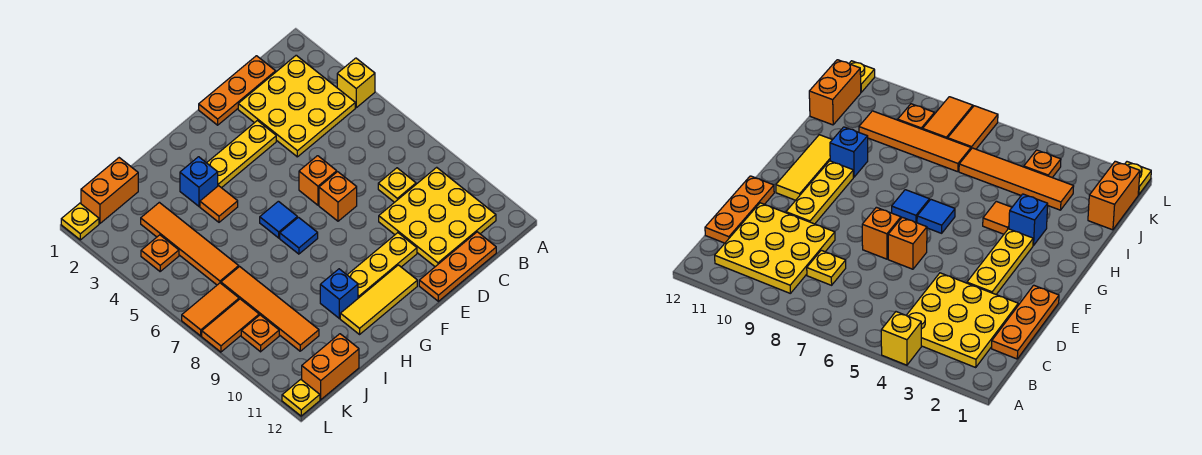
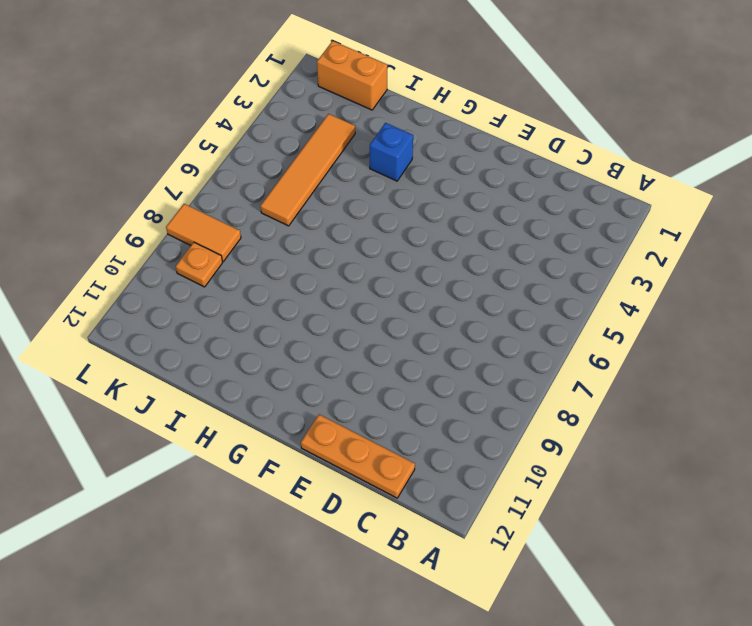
none -> yellow 1x1 brick [337,58,375,108]
none -> yellow 3x3 plate [238,55,355,157]
none -> yellow 3x3 plate [379,167,496,267]

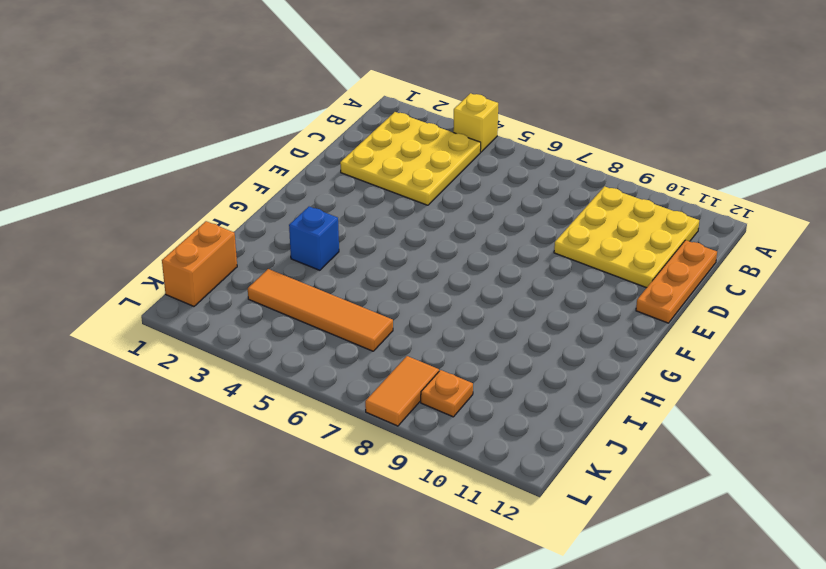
none -> orange 1x3 plate [199,56,276,125]
none -> yellow 1x1 plate [378,168,416,202]
none -> yellow 1x3 plate [207,121,276,188]

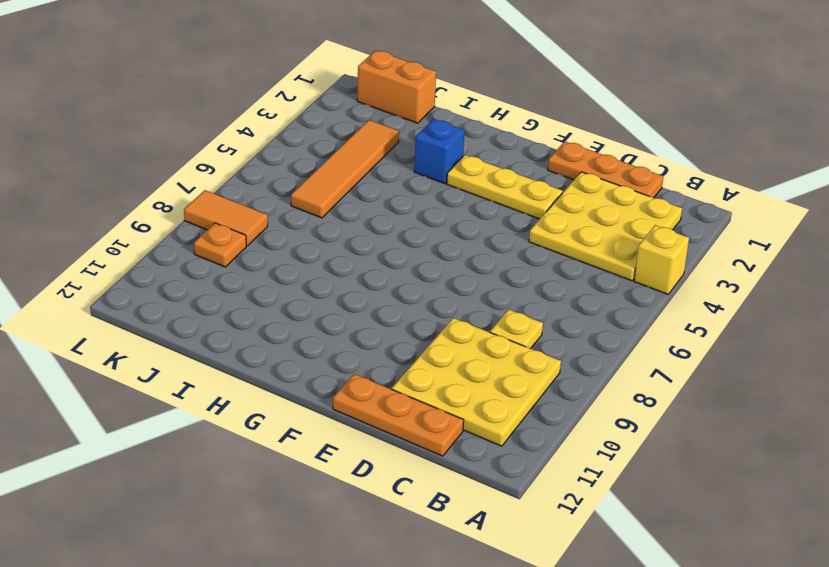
none -> orange 1x1 brick [299,156,337,205]
none -> orange 1x1 brick [319,172,357,221]
none -> yellow 1x3 plate [348,233,417,298]

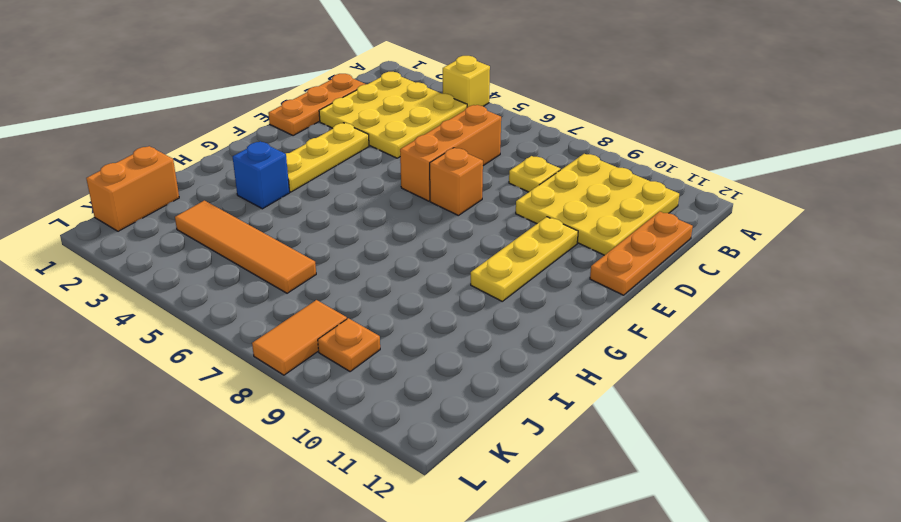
orange 1x3 brick [400,105,501,201] -> orange 1x1 brick [299,156,337,205]
none -> yellow 1x3 tile [340,265,417,334]
none -> blue 1x1 tile [260,201,297,238]
none -> blue 1x1 tile [280,217,318,254]

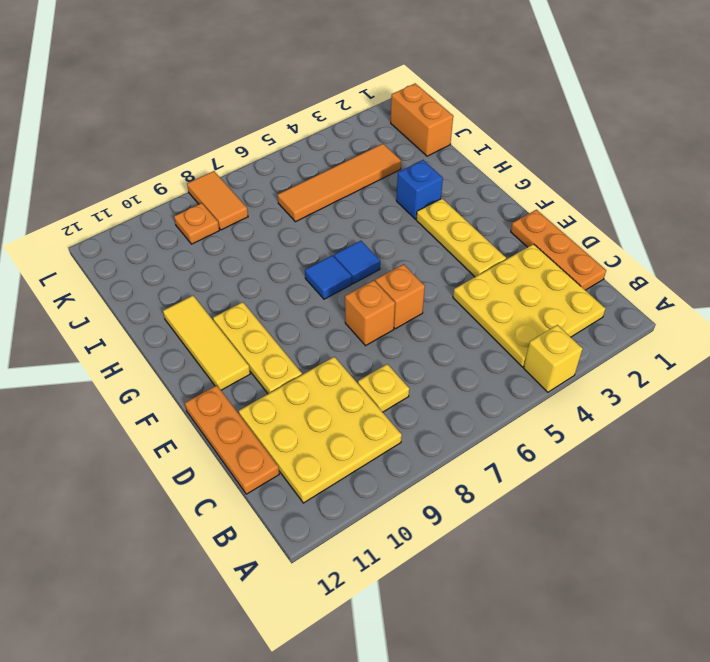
none -> orange 1x1 tile [200,186,238,222]
none -> blue 1x1 brick [320,269,358,318]
none -> orange 1x4 tile [221,267,319,351]

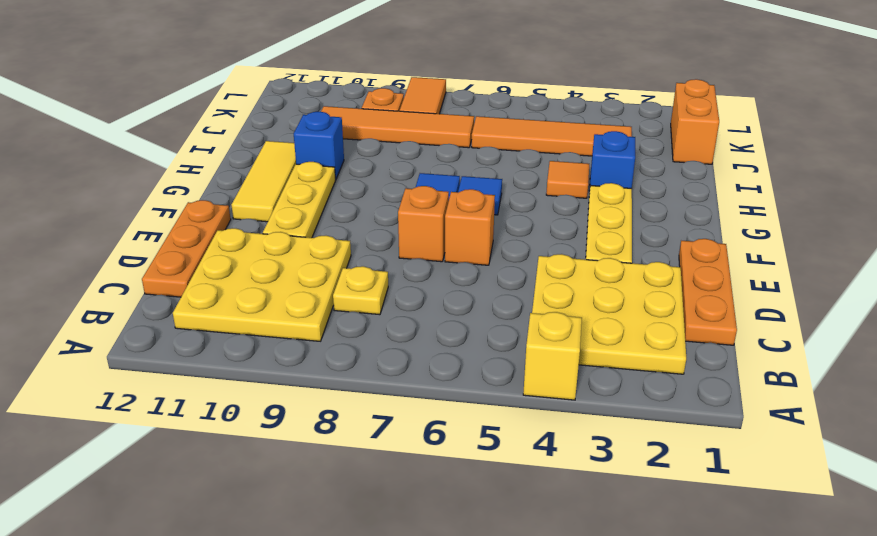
none -> orange 1x2 brick [302,334,359,400]
none -> orange 1x1 plate [141,235,179,271]
none -> orange 1x2 tile [182,283,239,336]

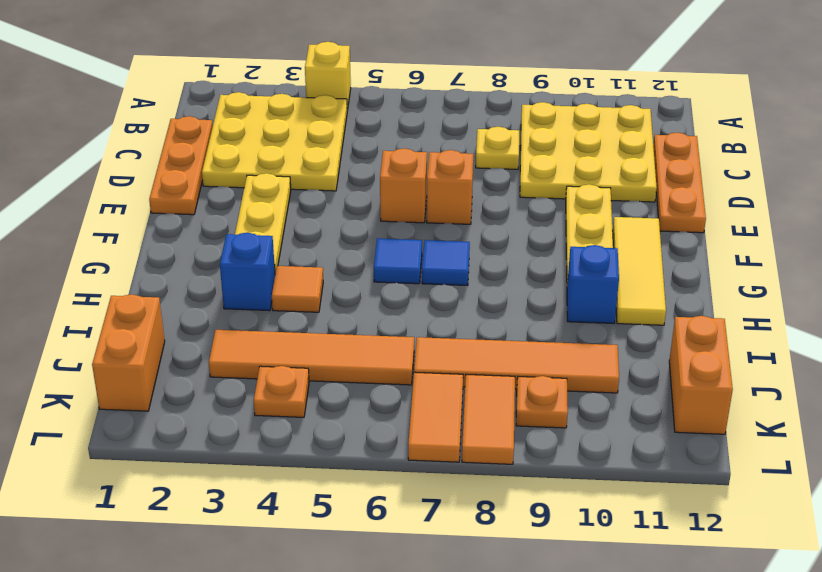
none -> yellow 1x1 plate [61,203,99,240]
none -> yellow 1x1 plate [282,379,320,416]

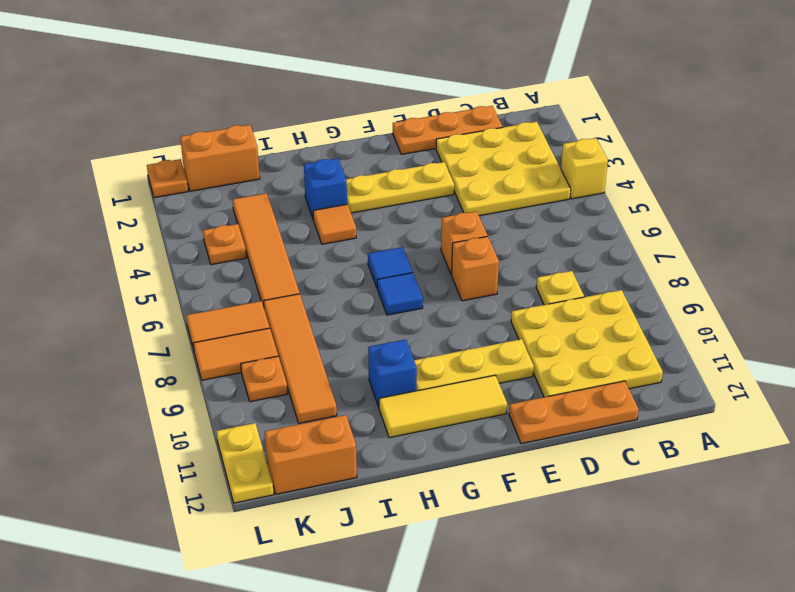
orange 1x1 plate [147,159,188,198] -> yellow 1x1 plate [61,203,99,240]
yellow 1x2 plate [216,423,274,503] -> yellow 1x1 plate [282,379,320,416]

